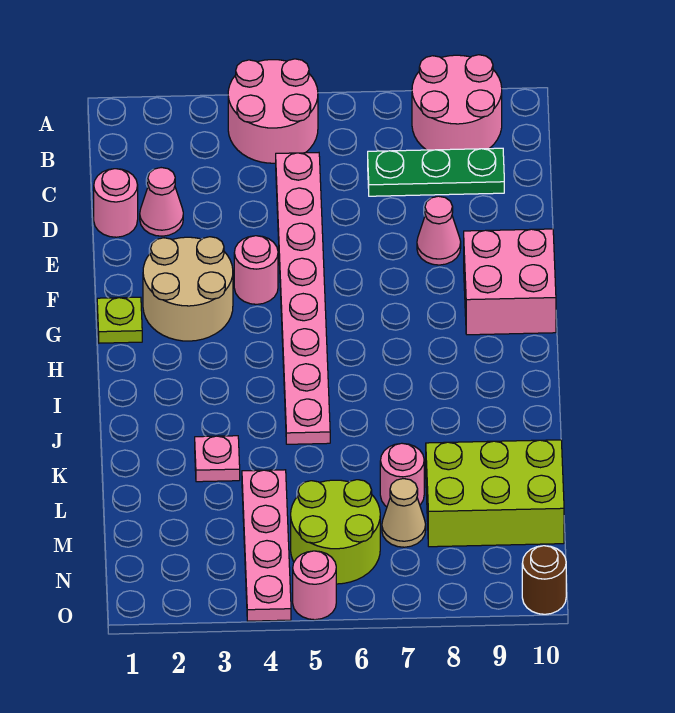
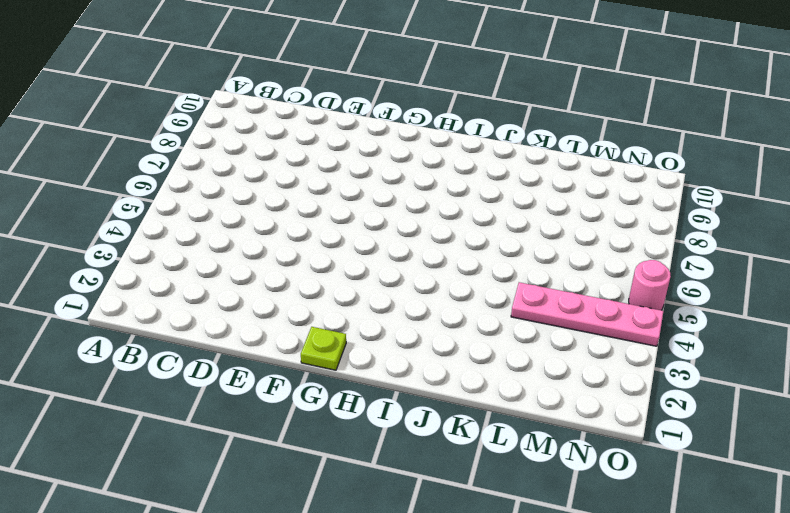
none -> pink 2x2 round brick [228,59,318,163]
none -> pink 2x2 round brick [412,55,502,150]
none -> pink 1x8 plate [276,153,330,444]

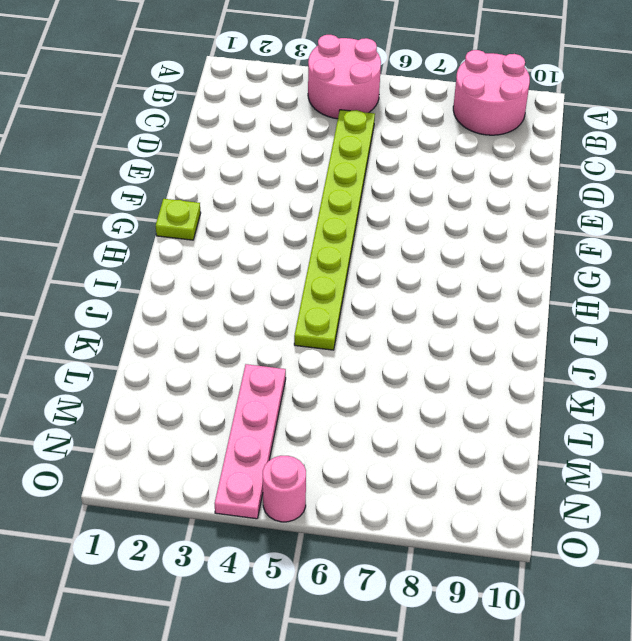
lime 1x8 plate [294,110,375,350] -> pink 1x8 plate [276,153,330,444]
none -> green 1x3 plate [368,148,504,196]
none -> pink 1x1 round brick [94,169,138,237]
none -> pink 1x1 cone [140,168,183,236]

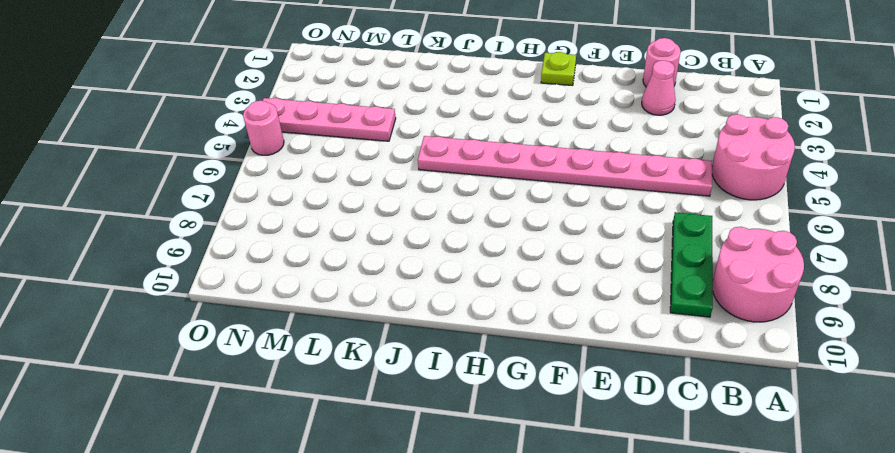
none -> pink 1x1 cone [417,196,461,265]
none -> tan 2x2 round brick [143,237,233,341]
none -> pink 1x1 round brick [234,236,278,304]

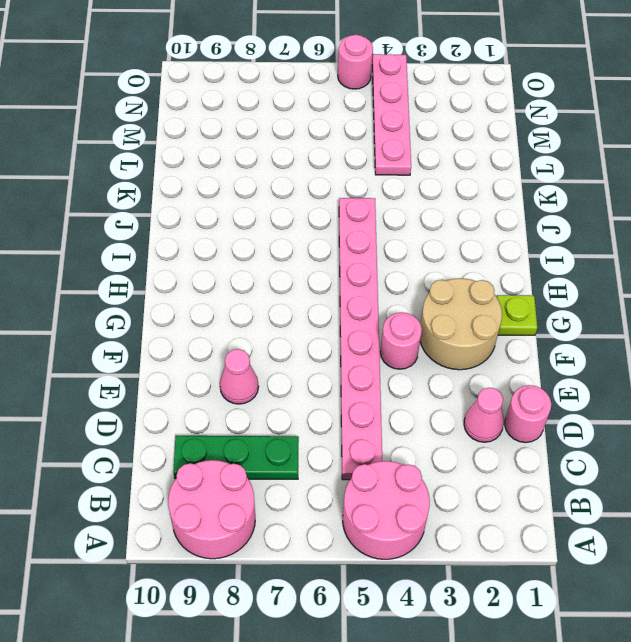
none -> pink 2x2 brick [464,229,556,335]
none -> pink 1x1 plate [195,436,240,482]
none -> pink 1x1 round brick [380,443,424,507]

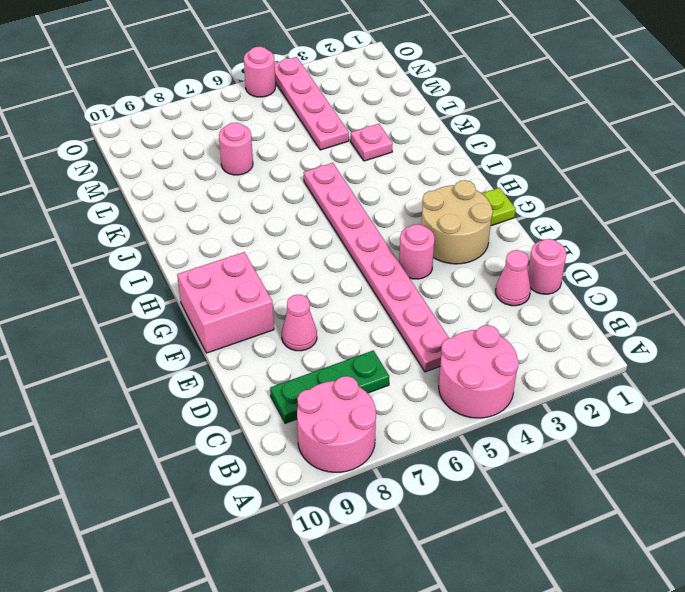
none -> lime 2x3 brick [426,440,564,547]
none -> lime 2x2 round brick [291,480,380,584]
none -> tan 1x1 cone [382,479,426,547]

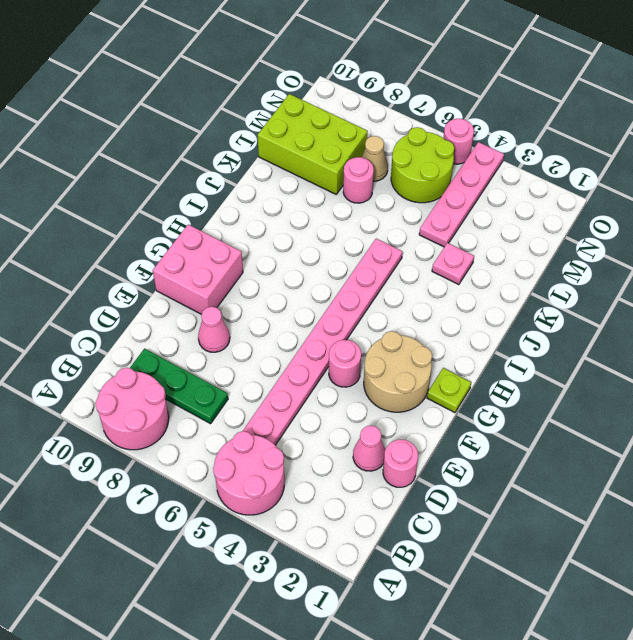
none -> brown 1x1 round brick [522,546,566,614]

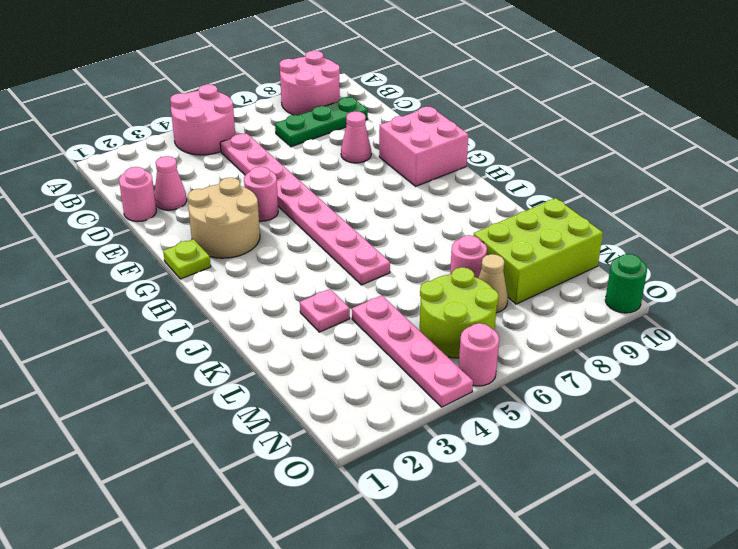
green 1x1 round brick [605,254,647,313] -> brown 1x1 round brick [522,546,566,614]

